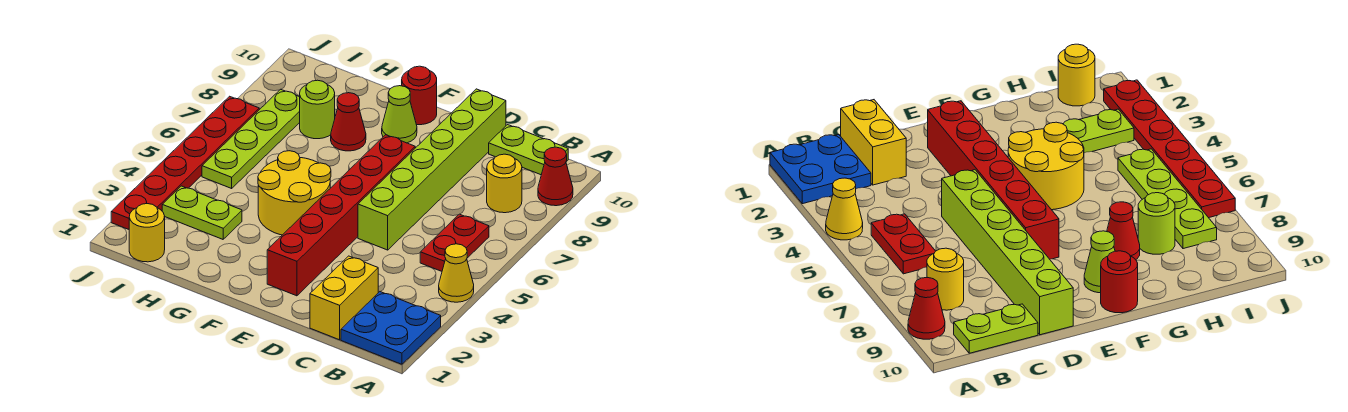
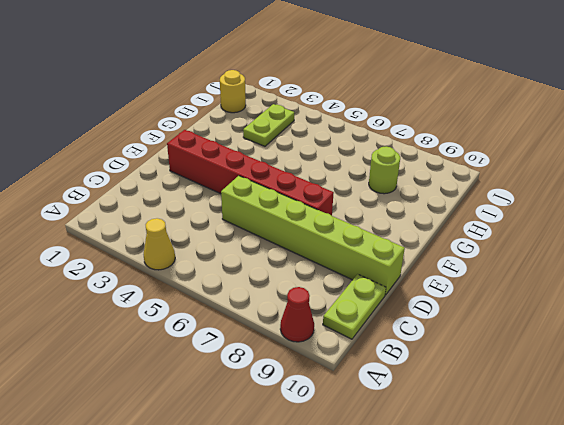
none -> blue 2x2 plate [341,292,441,364]
none -> red 1x2 plate [420,214,489,271]
none -> yellow 1x1 round brick [487,154,522,213]

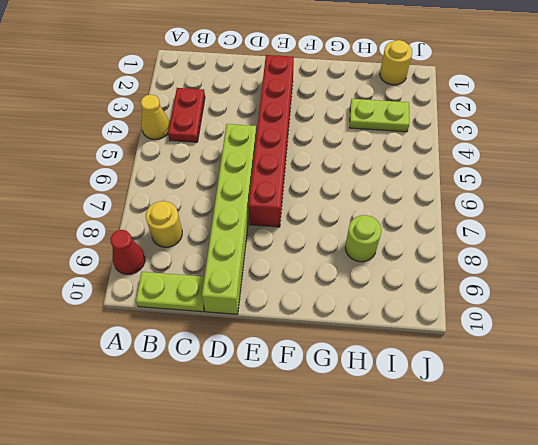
red 1x2 plate [168,88,205,142] -> red 1x2 plate moved to [420,214,489,271]
none -> blue 2x2 plate [341,292,441,364]
none -> yellow 1x2 brick [310,256,378,340]
none -> yellow 2x2 round brick [258,151,331,235]

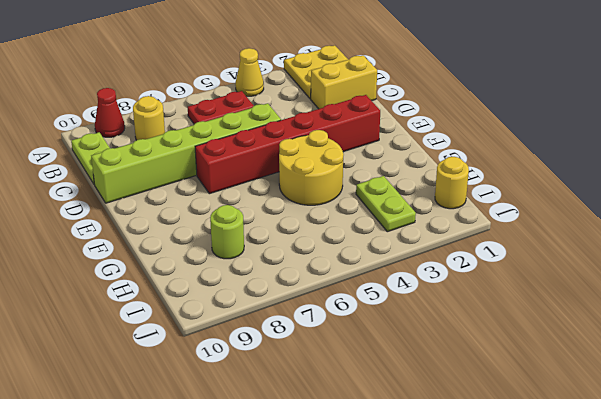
yellow 2x2 plate [284,45,348,99] -> blue 2x2 plate [341,292,441,364]
none -> lime 1x1 cone [382,86,417,143]
none -> red 1x1 round brick [402,66,437,125]
none -> red 1x1 cone [331,93,366,151]

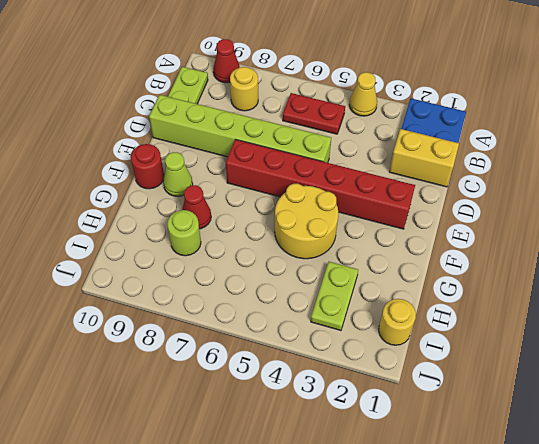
none -> lime 1x4 plate [202,89,300,188]
none -> red 1x6 plate [111,96,259,229]

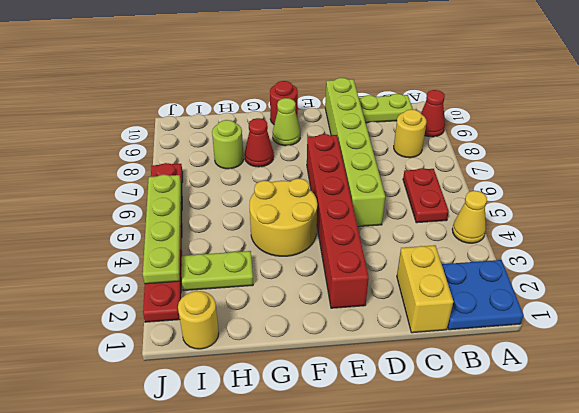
lime 1x4 plate [143,175,181,284] -> lime 1x4 plate moved to [202,89,300,188]

